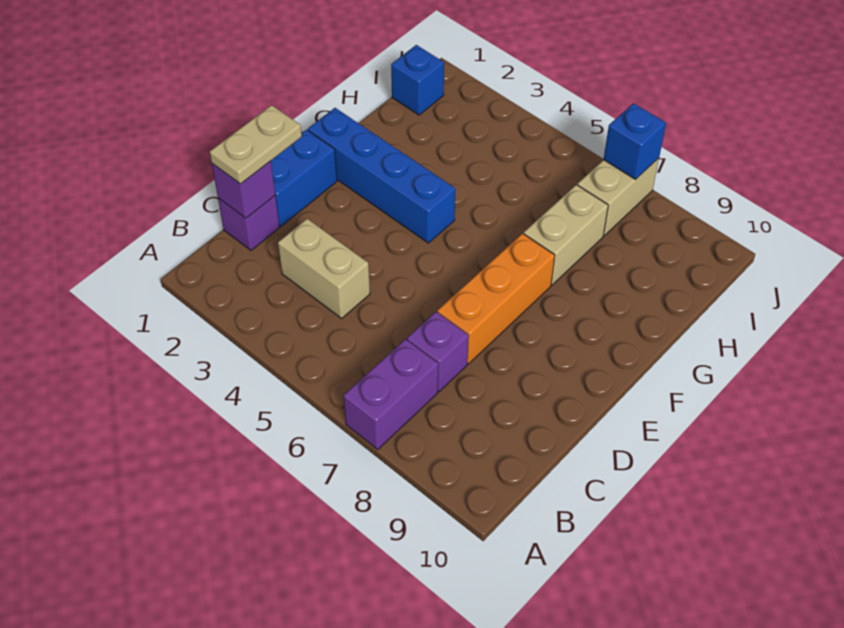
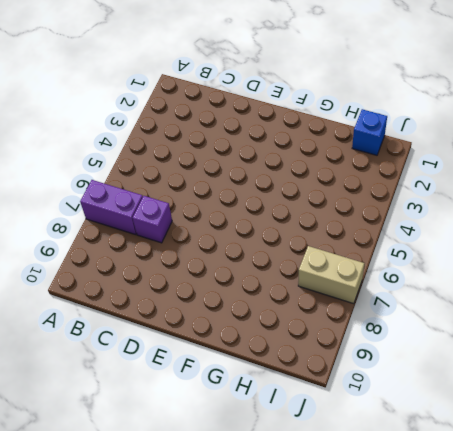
none -> purple 1x1 brick [218,196,279,250]
none -> tan 1x2 brick [278,219,370,318]
none -> blue 1x2 brick [271,130,337,226]

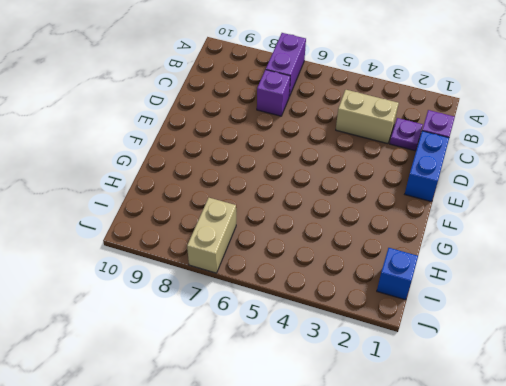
purple 1x1 plate [390,118,423,151] -> none
none -> orange 1x3 brick [437,233,555,364]
none -> blue 1x4 brick [308,108,455,243]
none -> tan 1x2 brick [524,185,608,285]

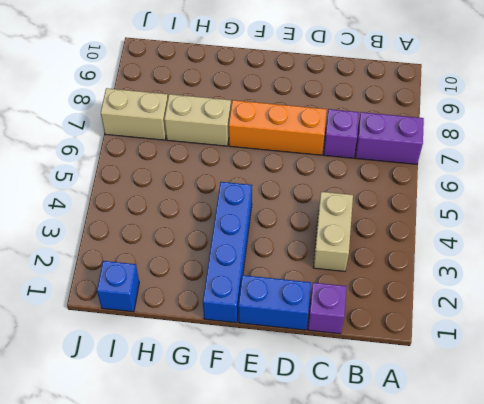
none -> purple 1x1 brick [212,161,275,218]
none -> blue 1x1 brick [604,103,666,180]
none -> tan 1x2 plate [210,105,302,184]

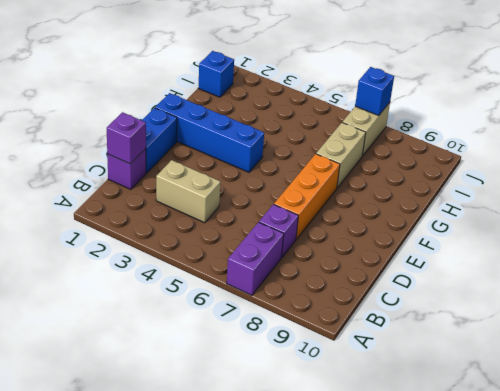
none -> tan 1x2 plate [210,105,302,184]

